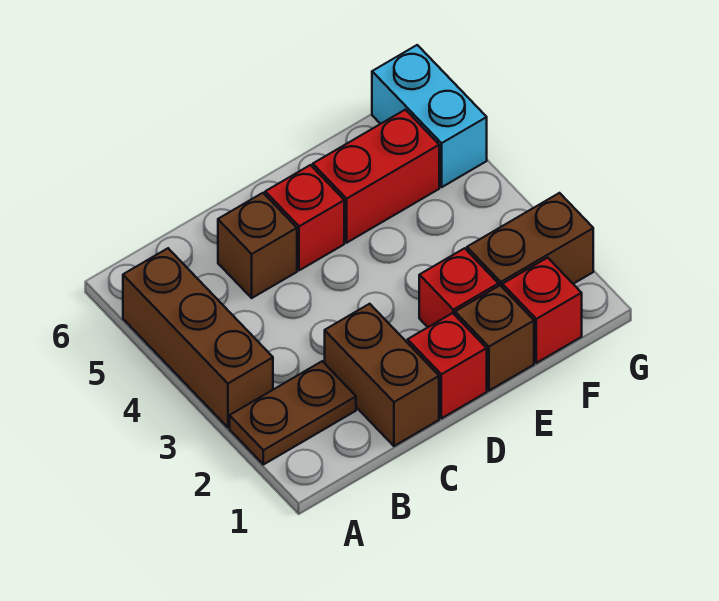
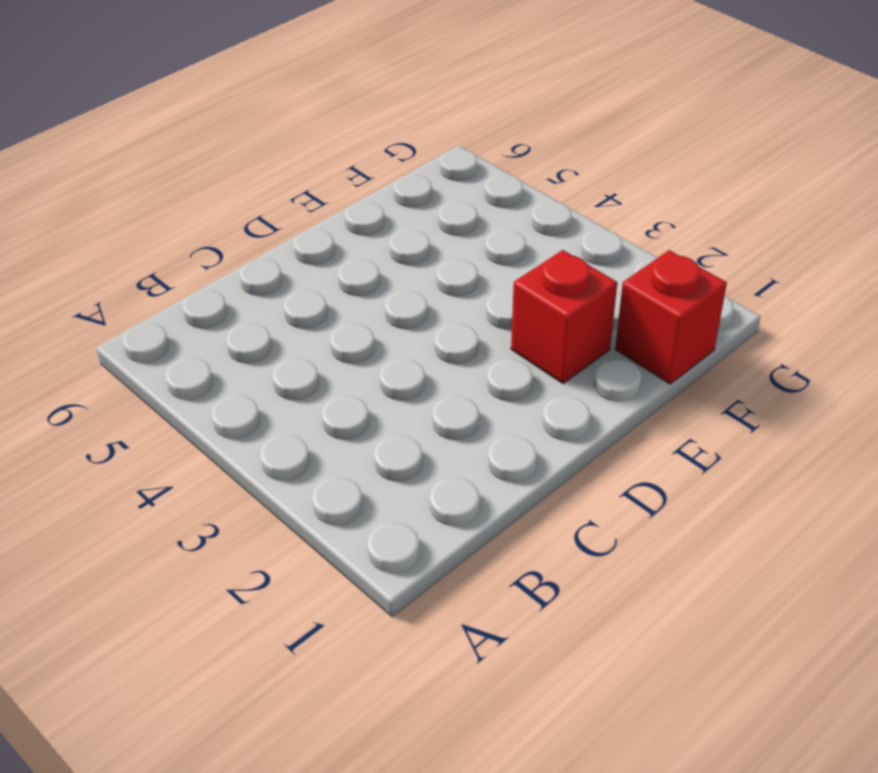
none -> brown 1x2 plate [230,361,356,465]
none -> brown 1x3 brick [123,248,273,427]
none -> brown 1x2 brick [325,304,439,446]

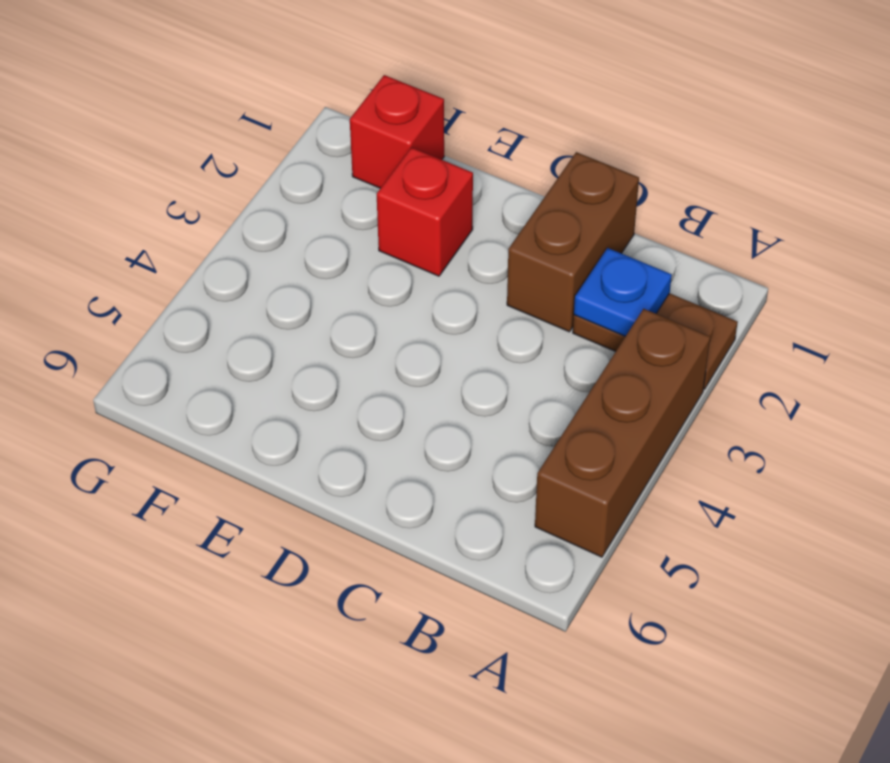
blue 1x1 plate [574,248,672,336] -> none
none -> brown 1x1 brick [218,193,297,298]
none -> red 1x1 brick [408,313,487,418]
none -> red 1x1 brick [265,165,344,270]

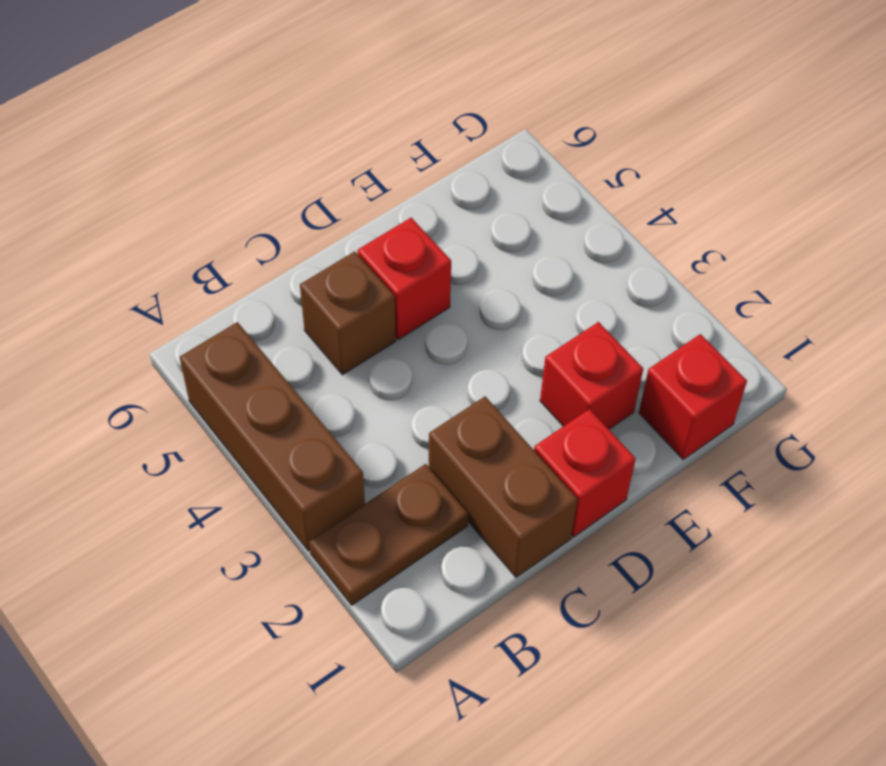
none -> brown 1x1 brick [455,285,534,391]
none -> red 1x2 brick [313,110,439,243]
none -> brown 1x2 brick [467,193,593,287]

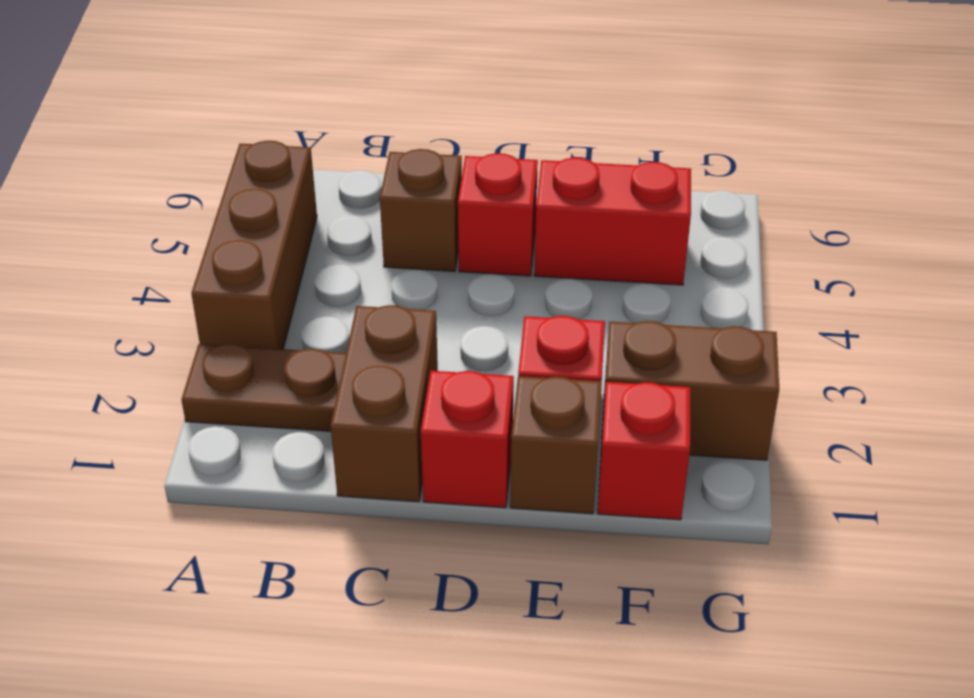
none -> cyan 1x2 brick [372,45,487,187]

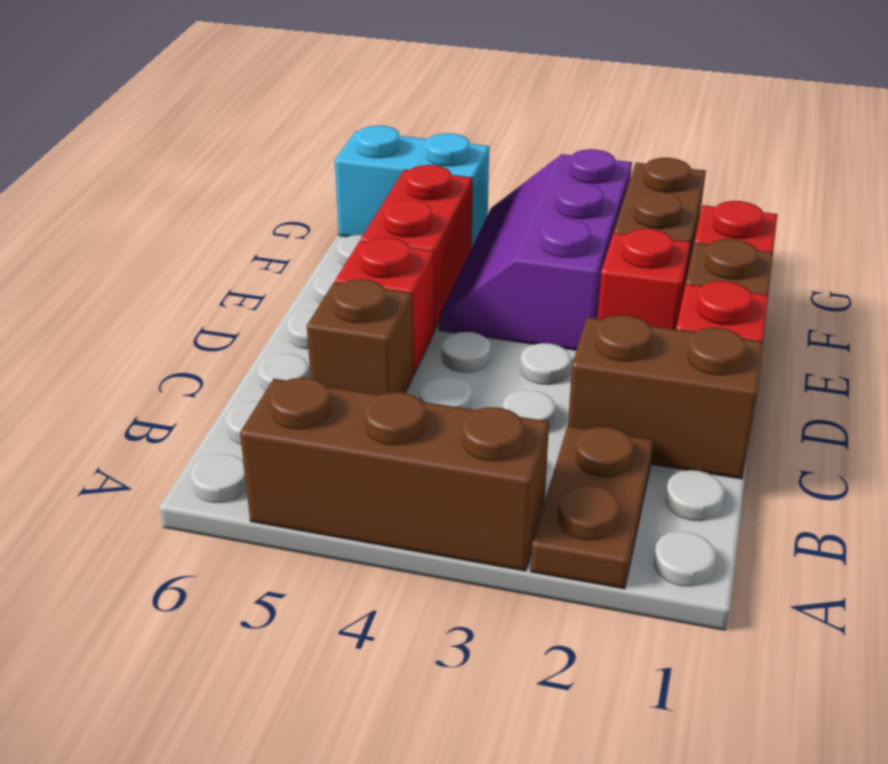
purple 2x3 slope [439,149,632,350] -> none

